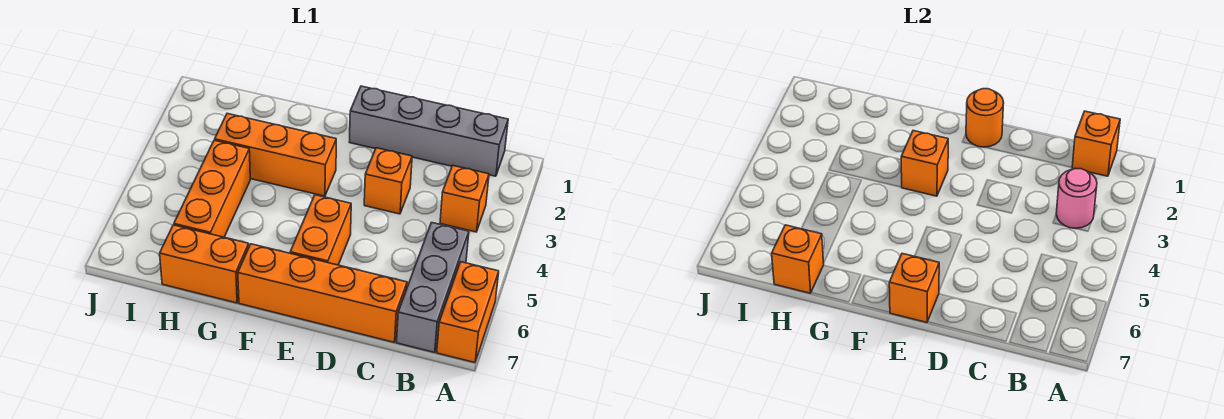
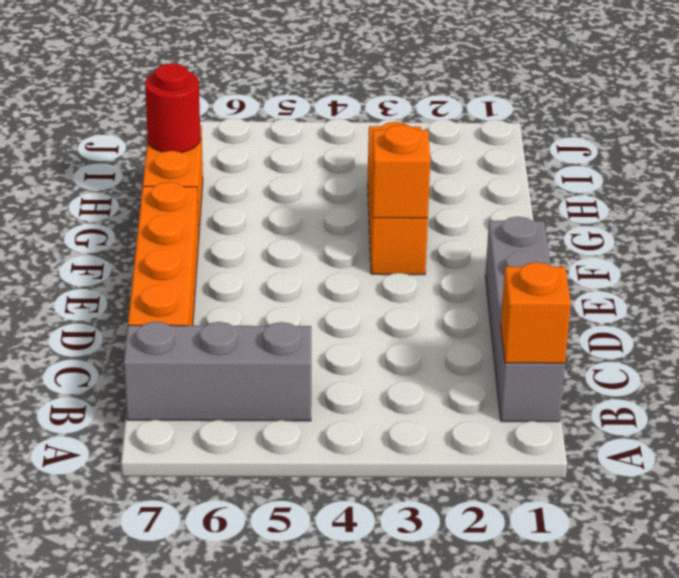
red 1x1 round brick [145,63,200,153] -> orange 1x1 brick [772,225,824,293]
none -> orange 1x2 brick [437,262,499,363]
none -> orange 1x1 brick [440,166,489,232]
none -> orange 1x1 brick [364,148,412,214]

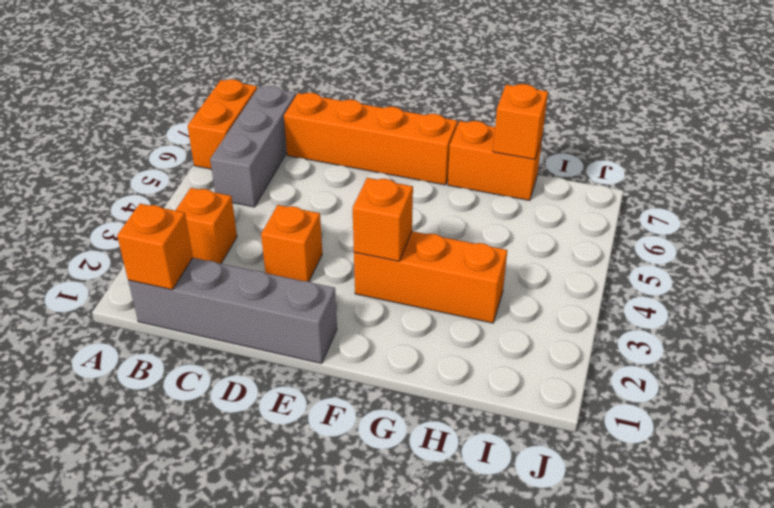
none -> orange 1x2 brick [290,195,351,265]
none -> orange 1x3 brick [174,140,250,237]
none -> pink 1x1 round brick [1056,169,1097,228]

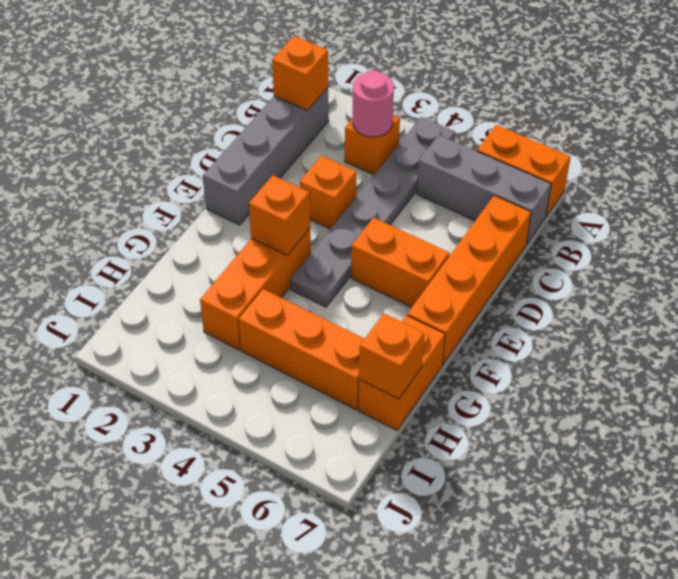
grey 1x6 plate [290,117,455,307] -> none
none -> orange 1x1 round brick [966,89,1004,147]
none -> orange 1x1 brick [889,254,939,322]

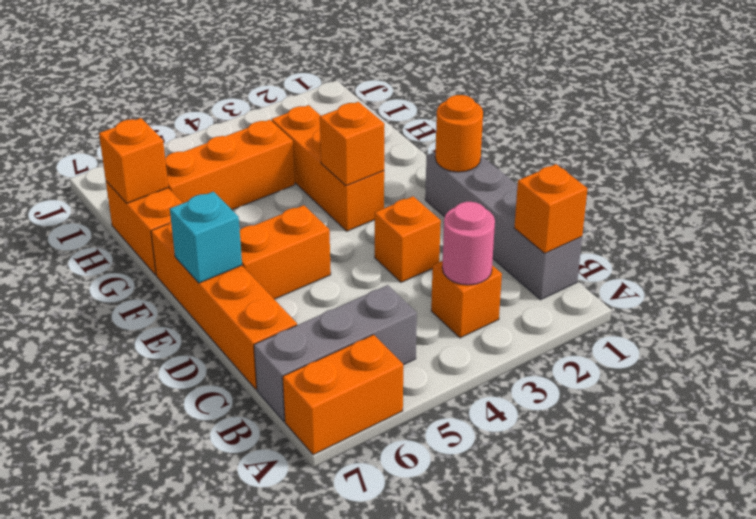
cyan 1x1 brick [170,192,242,283] -> orange 1x1 brick [889,254,939,322]

